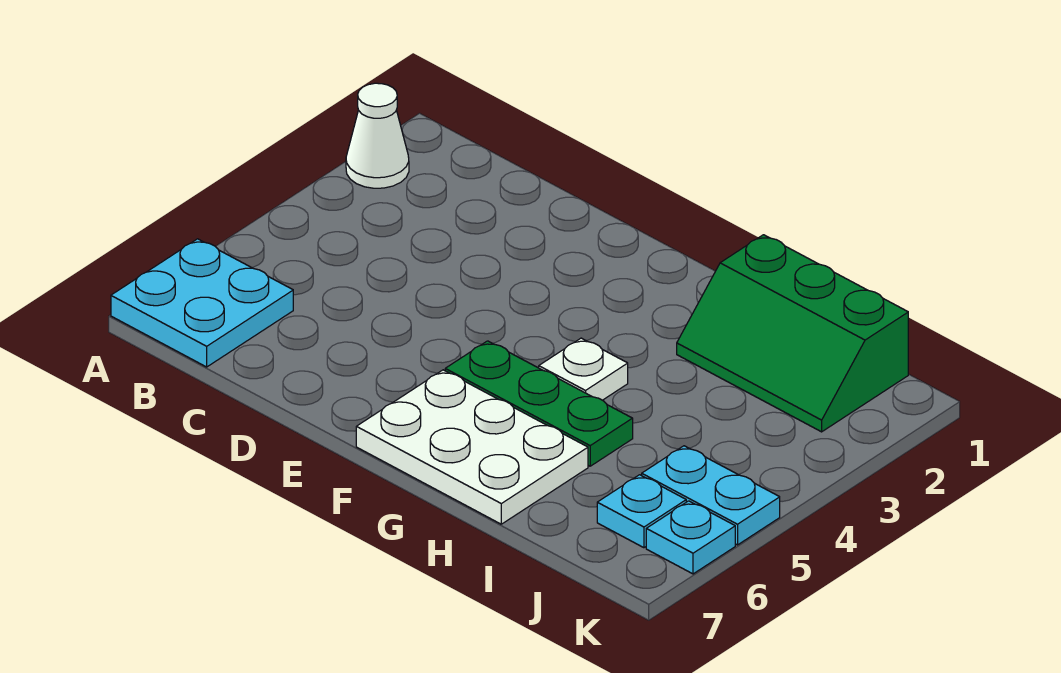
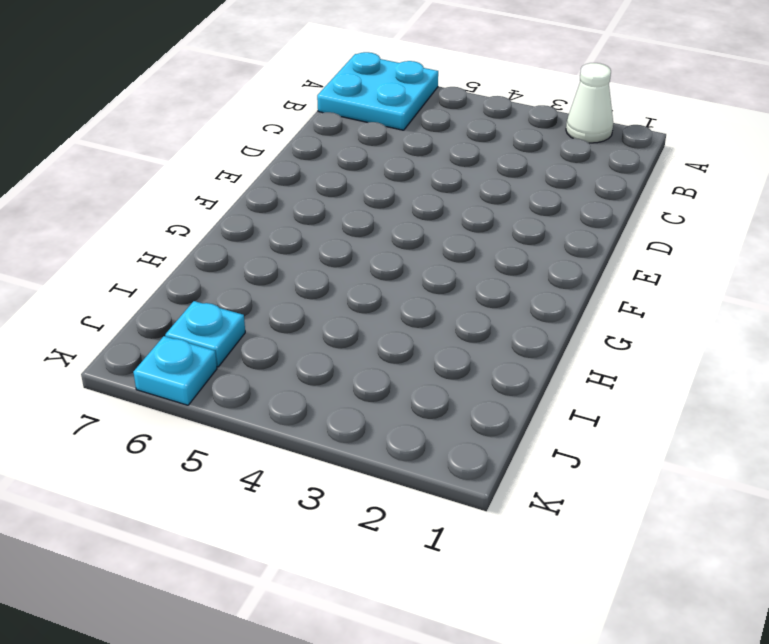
none -> green 1x3 plate [445,341,633,466]
none -> white 2x3 plate [356,370,588,524]

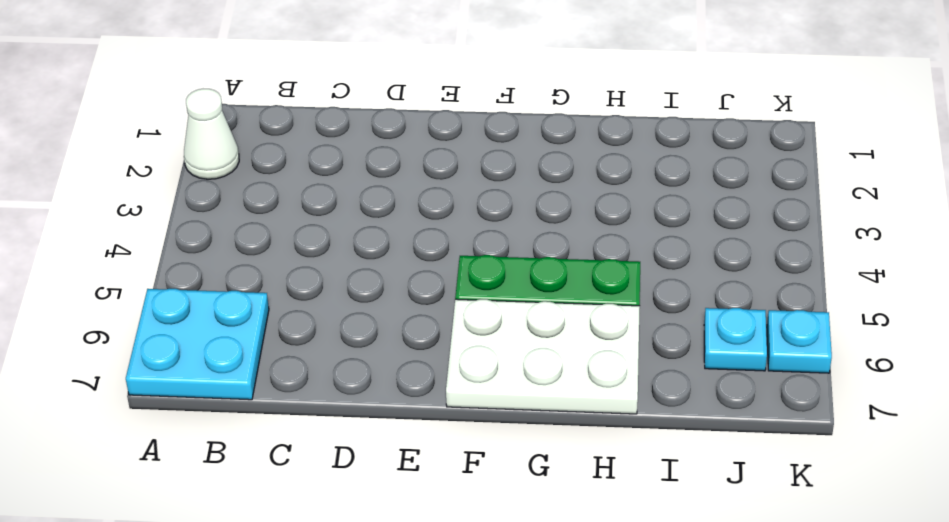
none -> white 1x1 plate [539,338,628,400]
none -> green 2x3 slope [677,235,908,432]

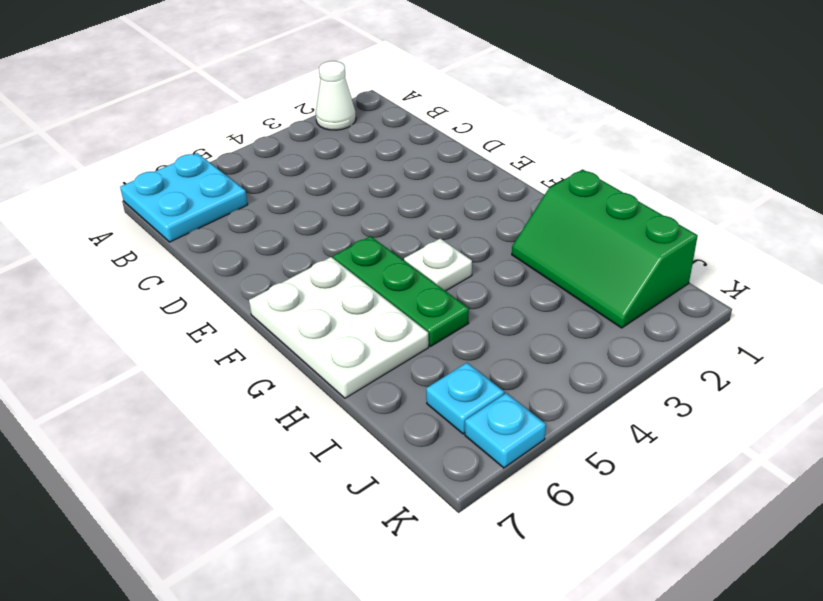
none -> cyan 1x2 plate [642,446,780,545]

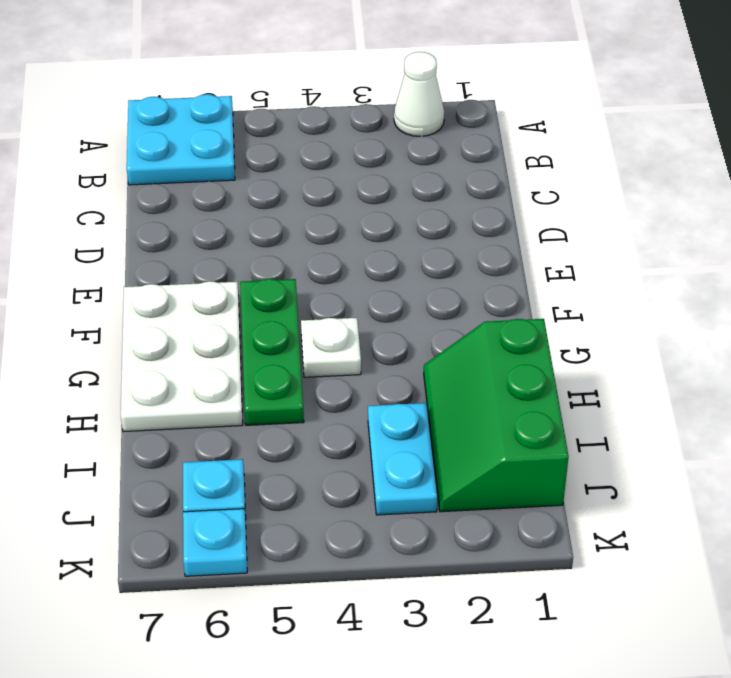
cyan 1x2 plate [368,403,437,515] -> cyan 1x2 plate moved to [642,446,780,545]

